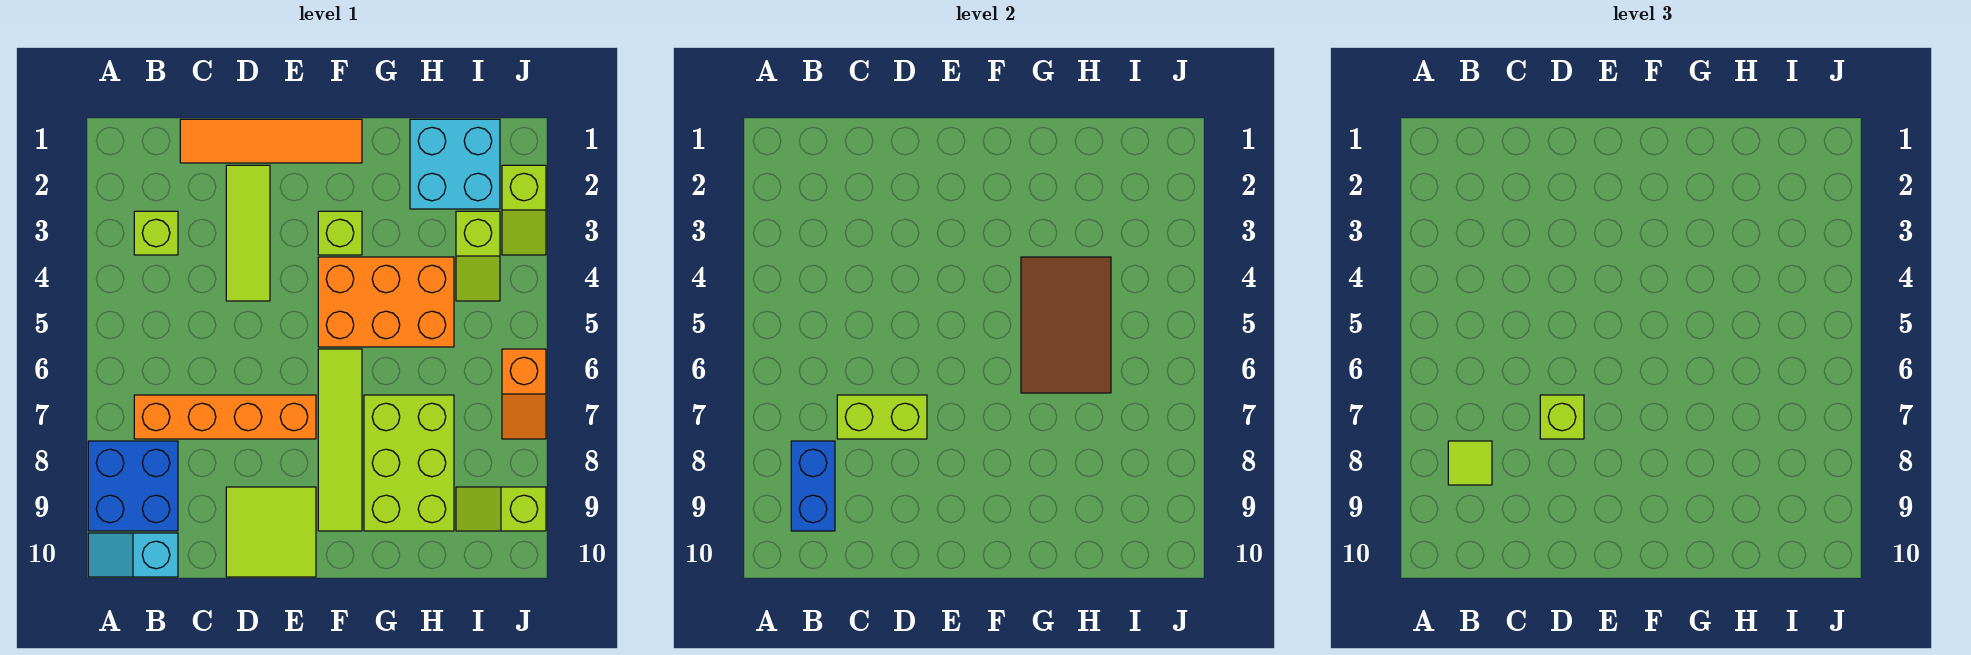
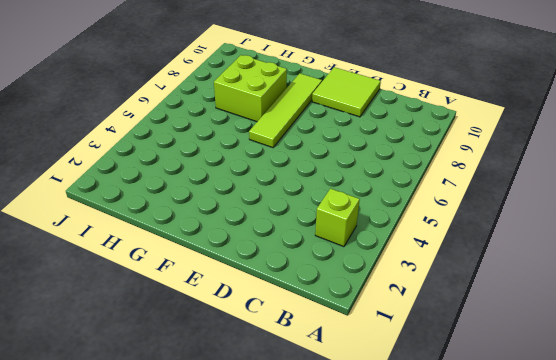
lime 2x2 brick [214,55,287,122] -> lime 2x3 brick [364,395,454,531]
none -> blue 2x2 brick [88,441,178,531]
none -> cyan 1x2 slope [88,533,178,577]
none -> orange 1x4 brick [134,395,316,439]

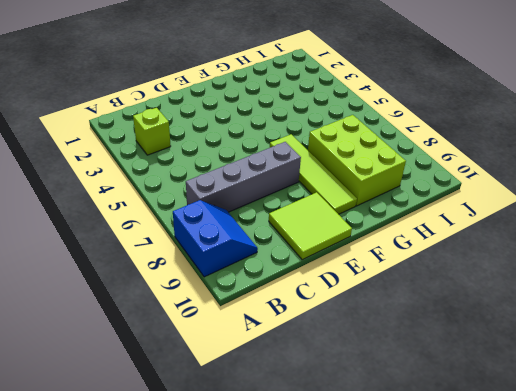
blue 2x2 slope [173,200,258,277] -> blue 2x2 brick [88,441,178,531]
grey 1x4 brick [186,142,301,212] -> orange 1x4 brick [134,395,316,439]
none -> cyan 1x2 slope [88,533,178,577]
none -> orange 1x4 tile [180,119,362,163]
none -> lime 1x3 tile [226,165,270,301]

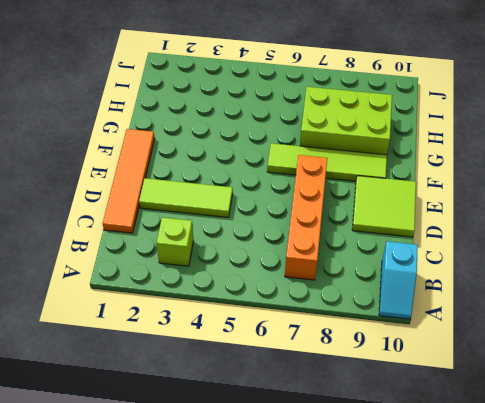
none -> blue 2x2 brick [88,441,178,531]
none -> lime 1x1 brick [318,211,362,255]
none -> orange 2x3 brick [318,257,454,347]

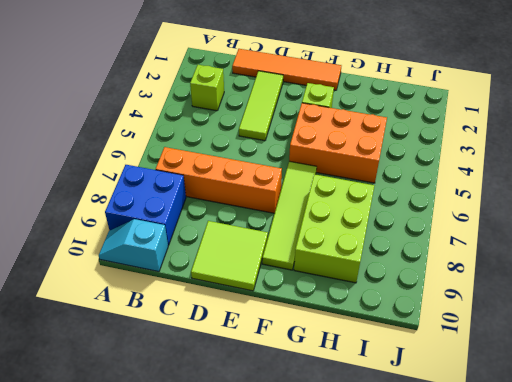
none -> cyan 2x2 brick [410,119,500,209]
none -> lime 1x2 slope [456,211,500,301]
none -> lime 1x2 slope [456,487,546,531]

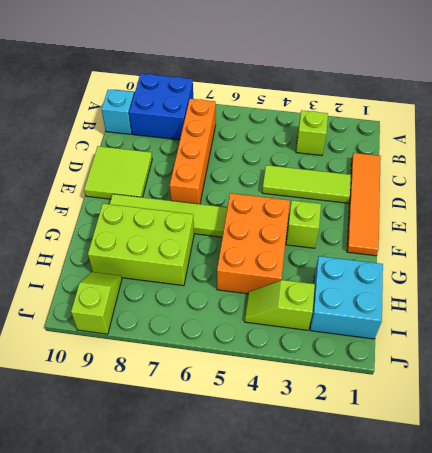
none -> lime 1x2 slope [502,165,546,255]
none -> orange 1x2 slope [502,349,546,439]
none -> blue 1x2 brick [791,441,835,531]

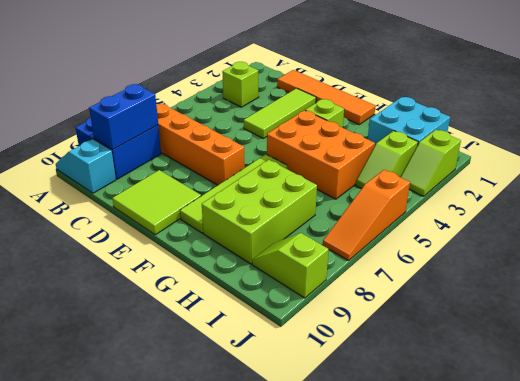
orange 1x3 slope [323,170,410,260] -> orange 1x2 slope [502,349,546,439]
none -> lime 1x2 brick [837,395,927,439]
none -> brown 2x3 tile [1021,257,1111,393]
none -> lime 1x1 tile [1448,441,1492,485]

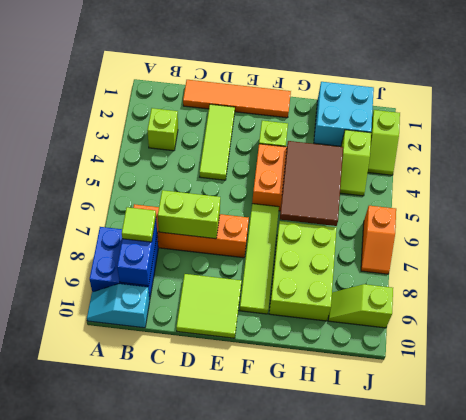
none -> lime 1x1 brick [1540,395,1584,439]

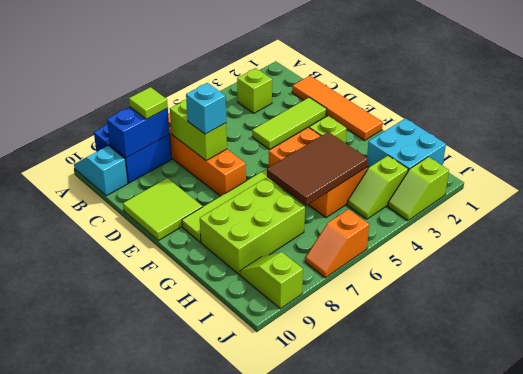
cyan 1x1 brick [186,83,226,134] -> lime 1x1 brick [1540,395,1584,439]

